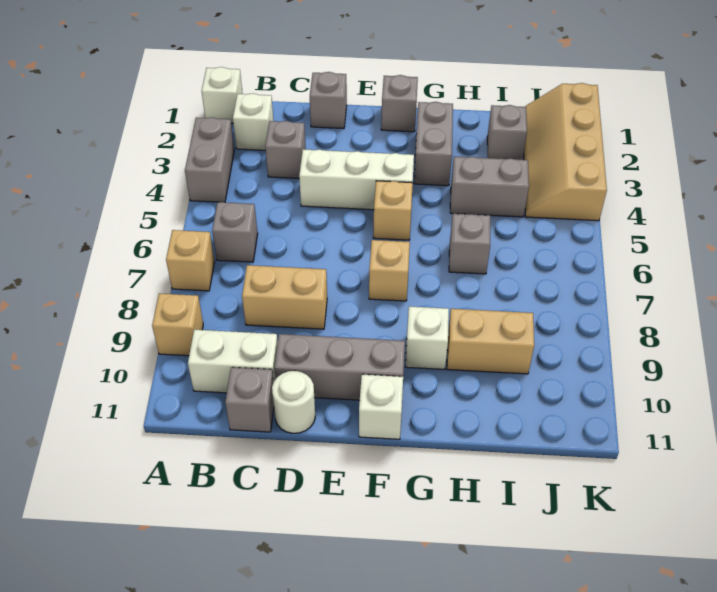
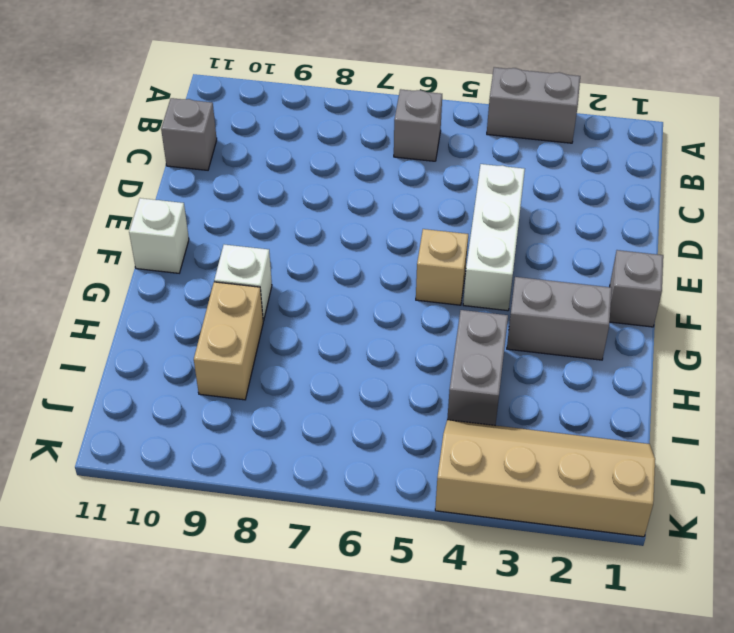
none -> white 1x1 brick [202,67,243,123]
none -> tan 1x1 brick [166,230,215,291]
none -> tan 1x1 brick [152,294,203,356]

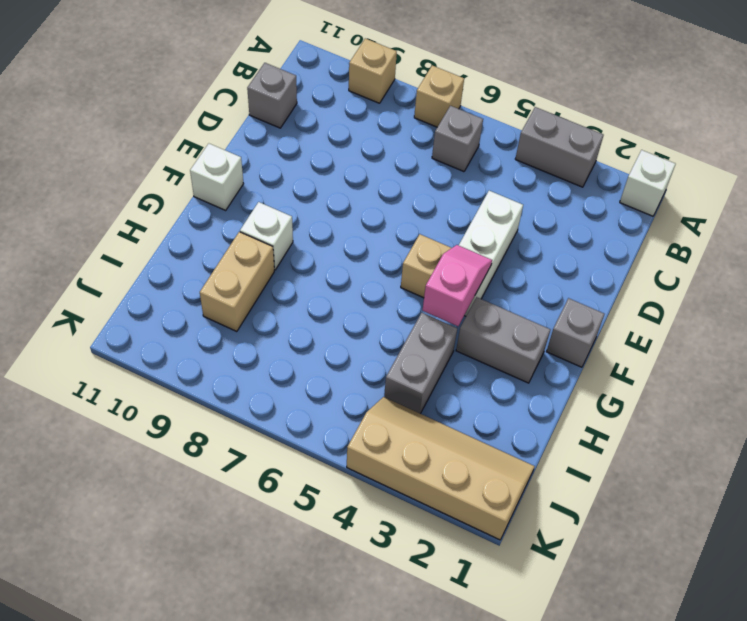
pink 1x2 slope [423,245,492,326] -> none
none -> white 1x1 brick [233,93,273,150]
none -> white 1x2 brick [188,330,278,393]
none -> grey 1x1 brick [265,121,306,178]

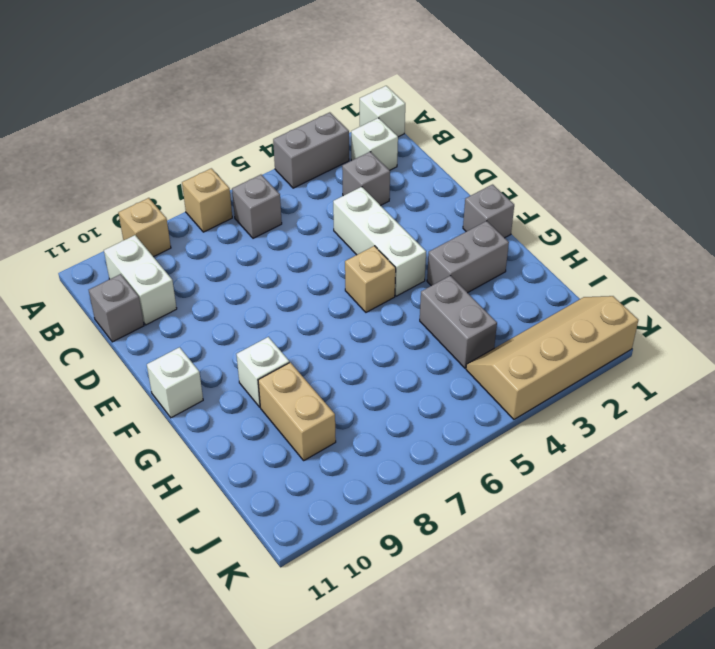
none -> tan 1x2 brick [242,265,327,329]
none -> grey 1x1 brick [310,72,347,129]
none -> grey 1x3 brick [275,334,405,400]

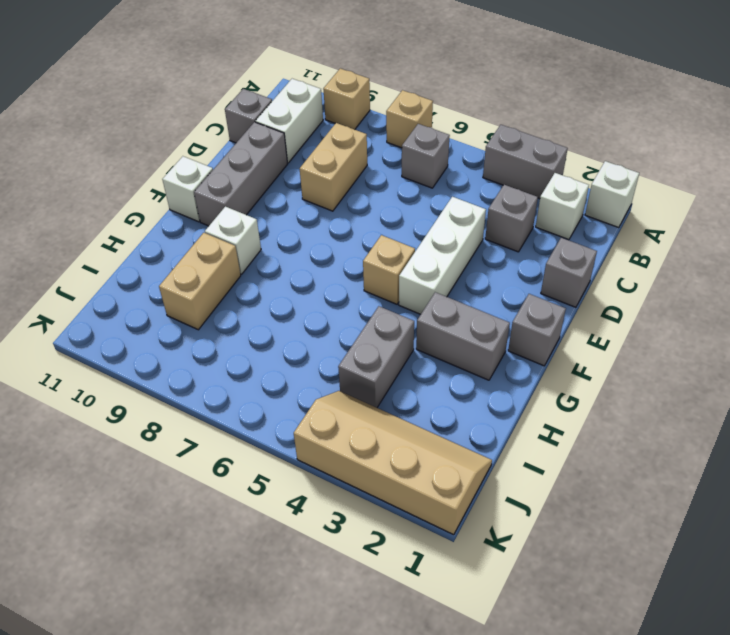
none -> white 1x1 round brick [272,371,315,433]
none -> tan 1x1 brick [369,240,410,301]
none -> grey 1x1 brick [449,214,490,274]

